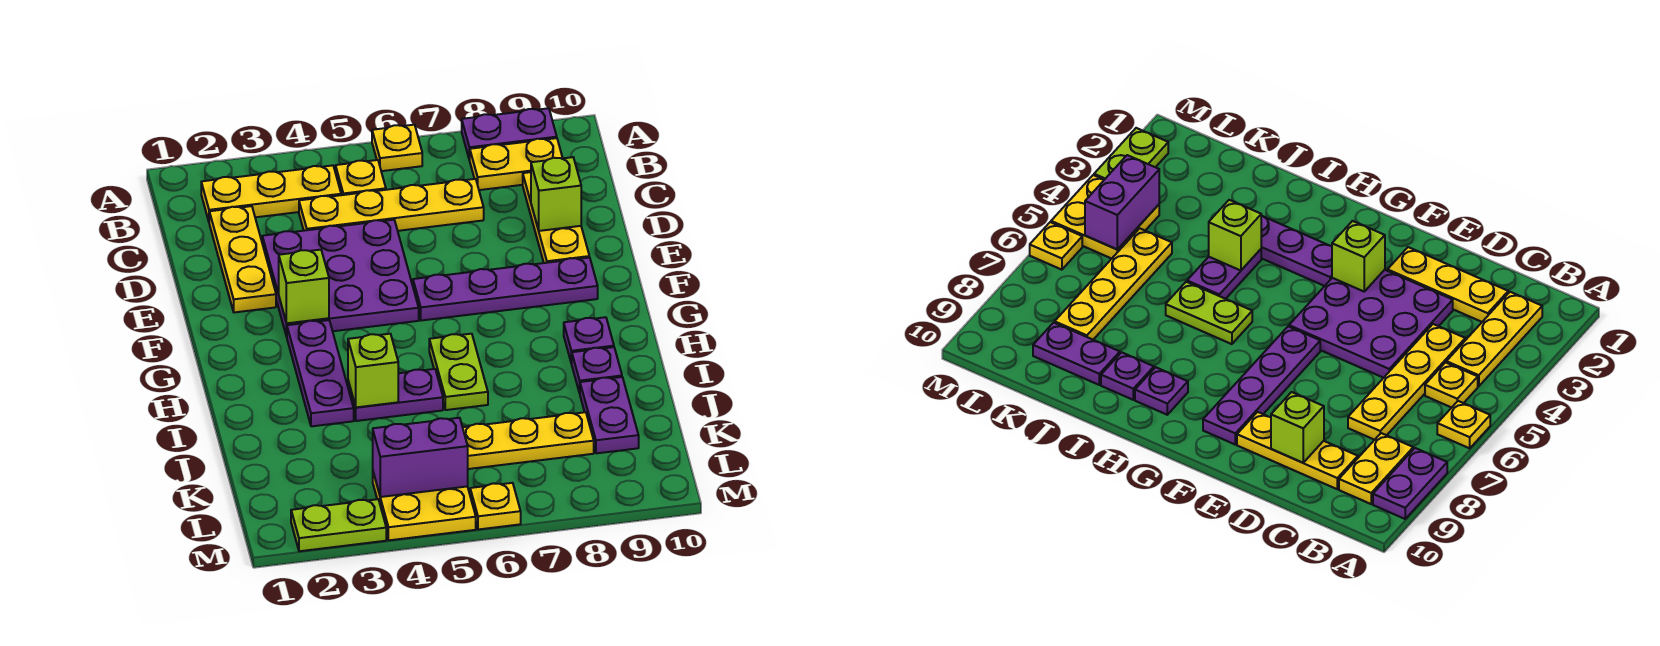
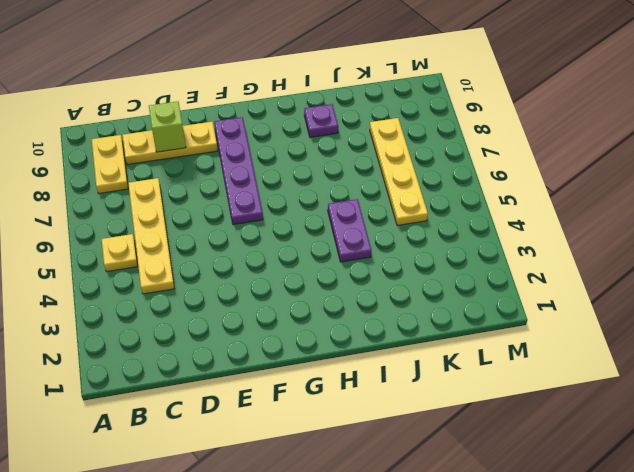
none -> yellow 1x1 plate [372,125,422,171]
none -> purple 1x2 plate [462,108,557,160]
none -> yellow 1x3 plate [201,165,341,221]

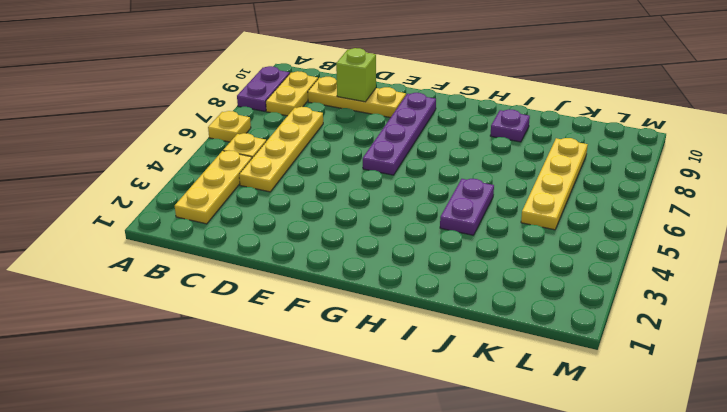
none -> yellow 1x3 plate [209,206,276,312]
none -> purple 3x3 plate [262,220,419,337]
none -> purple 1x3 plate [287,320,354,426]

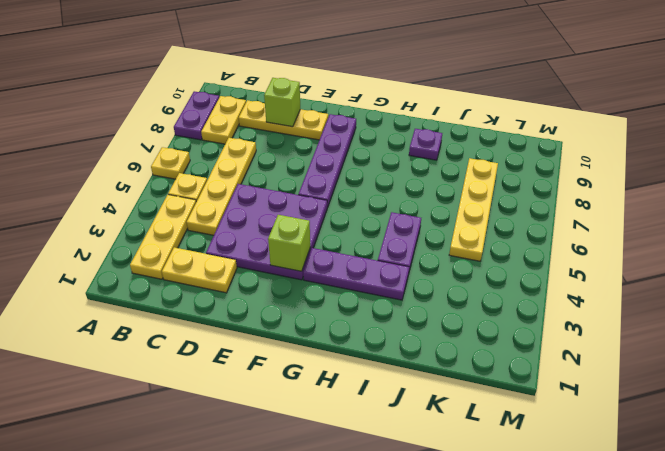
yellow 1x2 plate [162,247,237,293] -> yellow 1x3 plate [209,206,276,312]
none -> lime 1x2 plate [429,334,488,410]
none -> purple 1x1 plate [564,317,614,364]
none -> purple 1x2 plate [580,377,639,453]

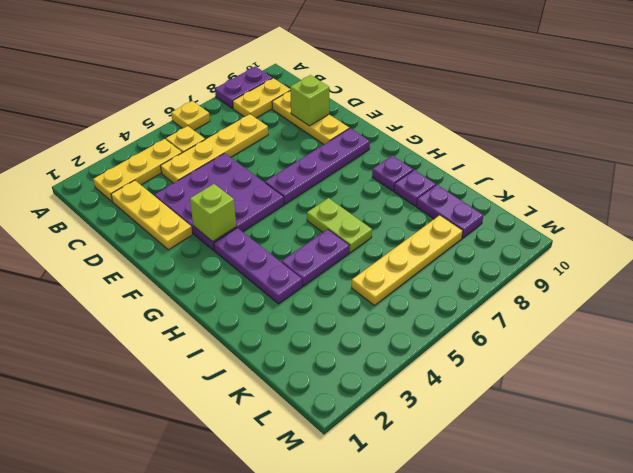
none -> yellow 2x2 plate [373,473,476,540]
none -> lime 1x2 plate [291,499,386,551]
none -> yellow 1x1 plate [470,483,521,529]

